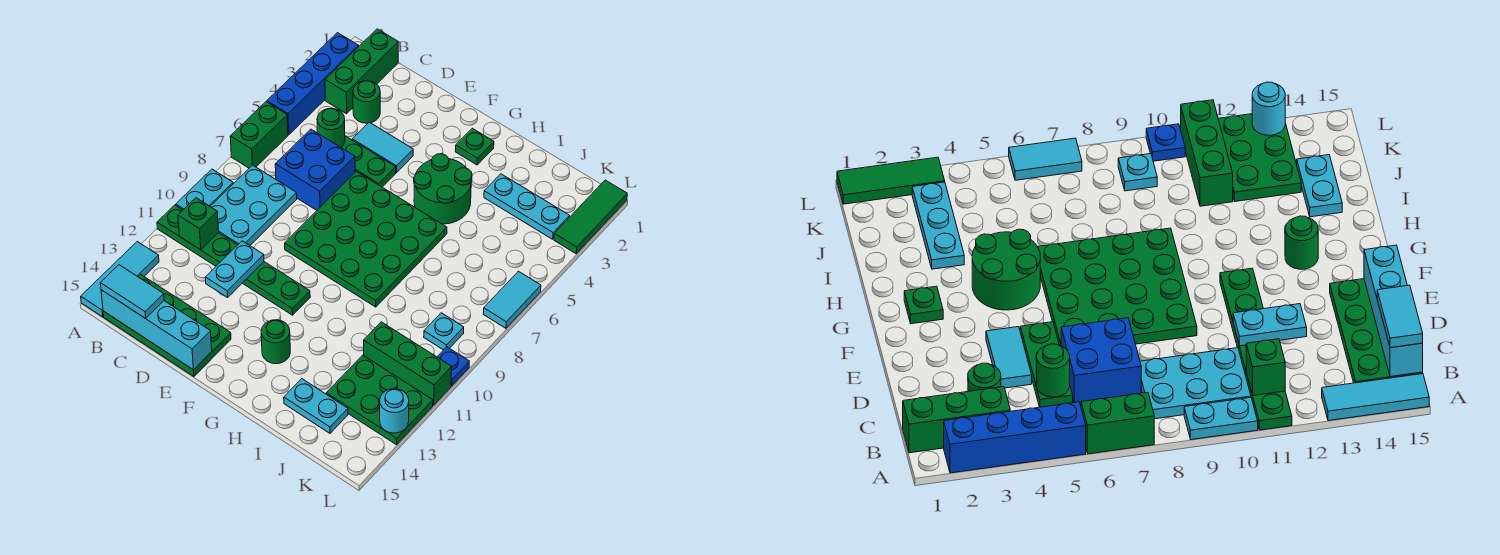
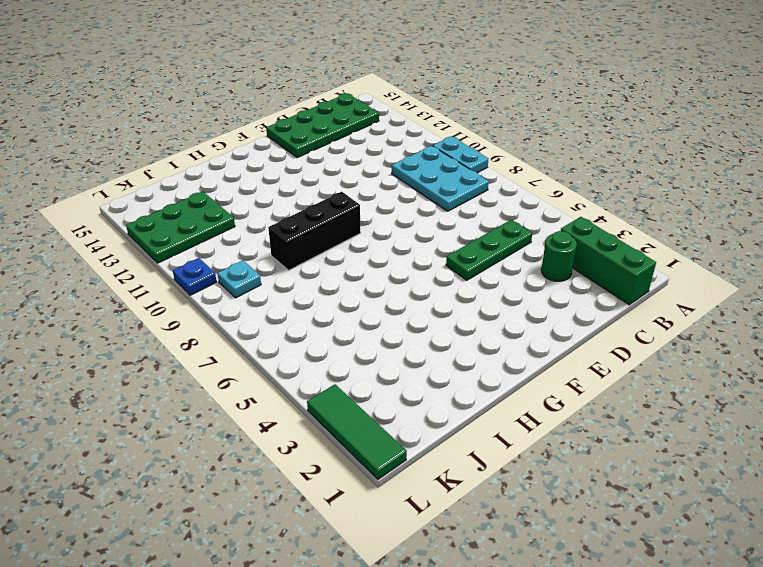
black 1x3 brick [268,192,361,270] -> green 4x4 plate [285,171,447,307]
none -> blue 1x4 brick [267,33,359,135]
none -> green 1x2 brick [230,102,288,168]
none -> green 1x6 plate [157,205,310,315]
none -> cyan 1x3 tile [81,242,159,317]

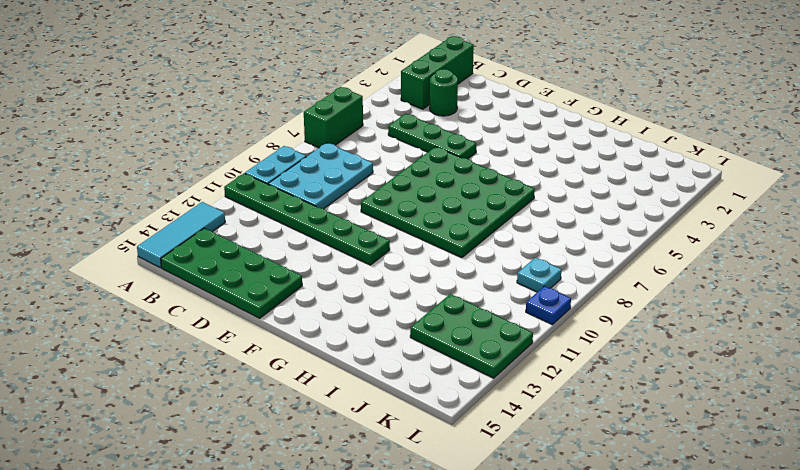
none -> blue 1x4 brick [267,33,359,135]
none -> blue 2x2 brick [275,129,355,210]
none -> cyan 1x2 tile [352,122,413,173]
none -> green 1x1 plate [455,128,494,165]

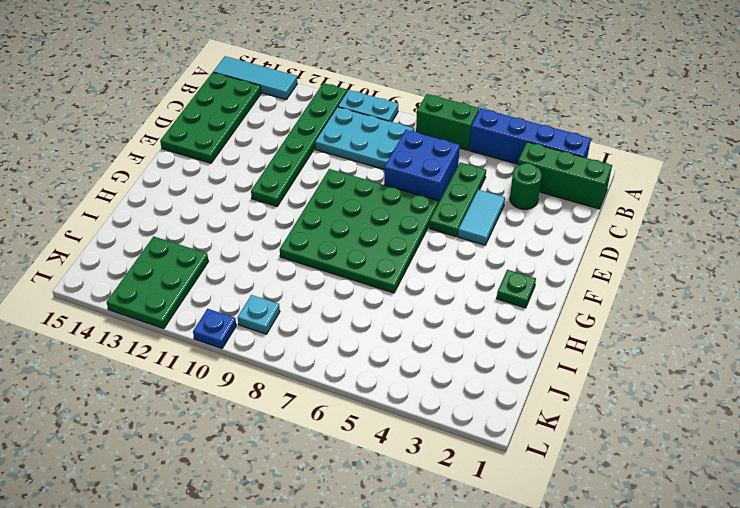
none -> green 2x2 round brick [414,154,472,224]
none -> green 1x1 round brick [261,320,290,364]
none -> cyan 1x3 plate [484,174,570,239]
none -> cyan 1x2 plate [284,379,348,433]

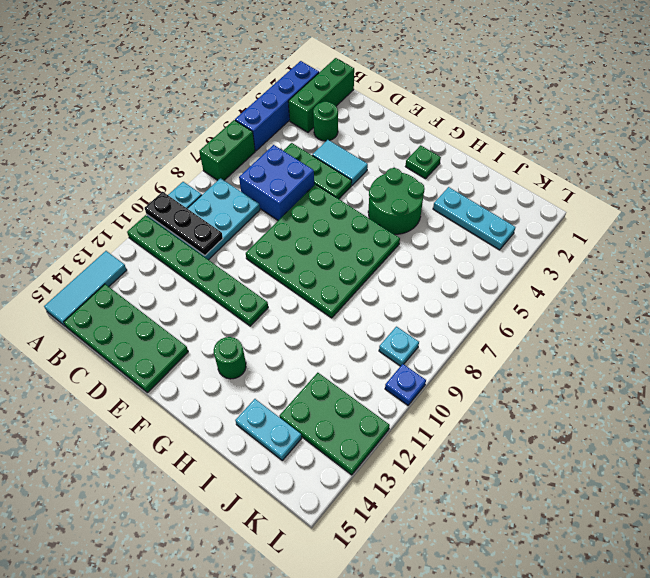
black 1x3 plate [145,192,223,255] -> none
none -> green 1x3 brick [364,322,452,405]
none -> green 1x3 tile [554,180,627,254]
none -> cyan 1x2 tile [483,271,541,328]
none -> green 1x1 brick [178,198,219,250]

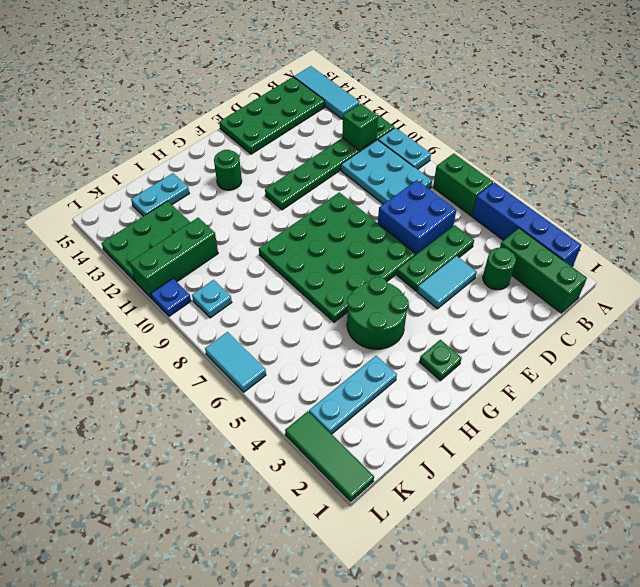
none -> cyan 1x4 brick [101,290,212,370]
none -> green 1x1 round brick [317,108,345,148]
none -> cyan 1x2 plate [205,241,264,297]
none -> cyan 1x1 round brick [380,389,409,433]

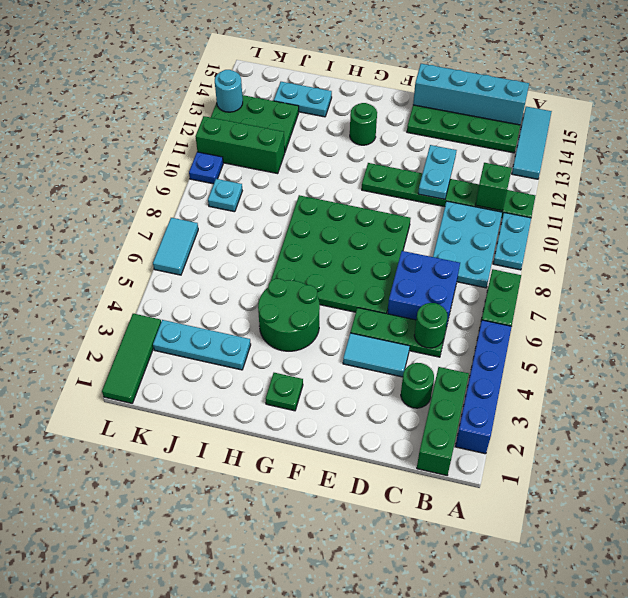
none -> cyan 1x2 tile [100,265,164,318]

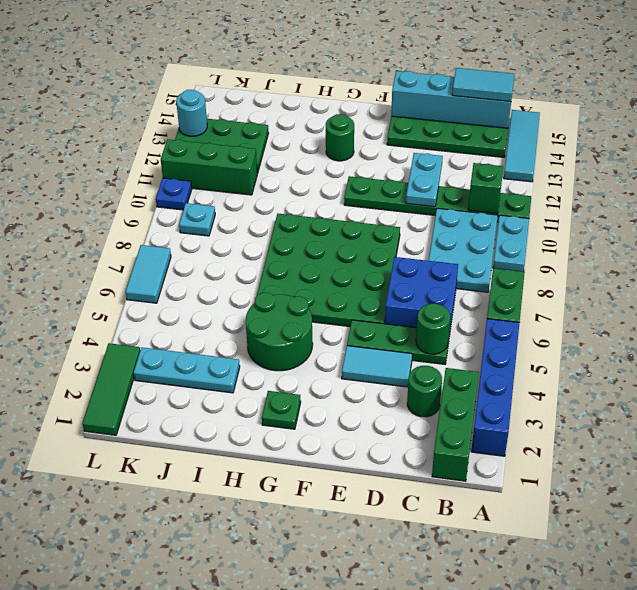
none -> cyan 1x2 plate [284,379,348,433]

